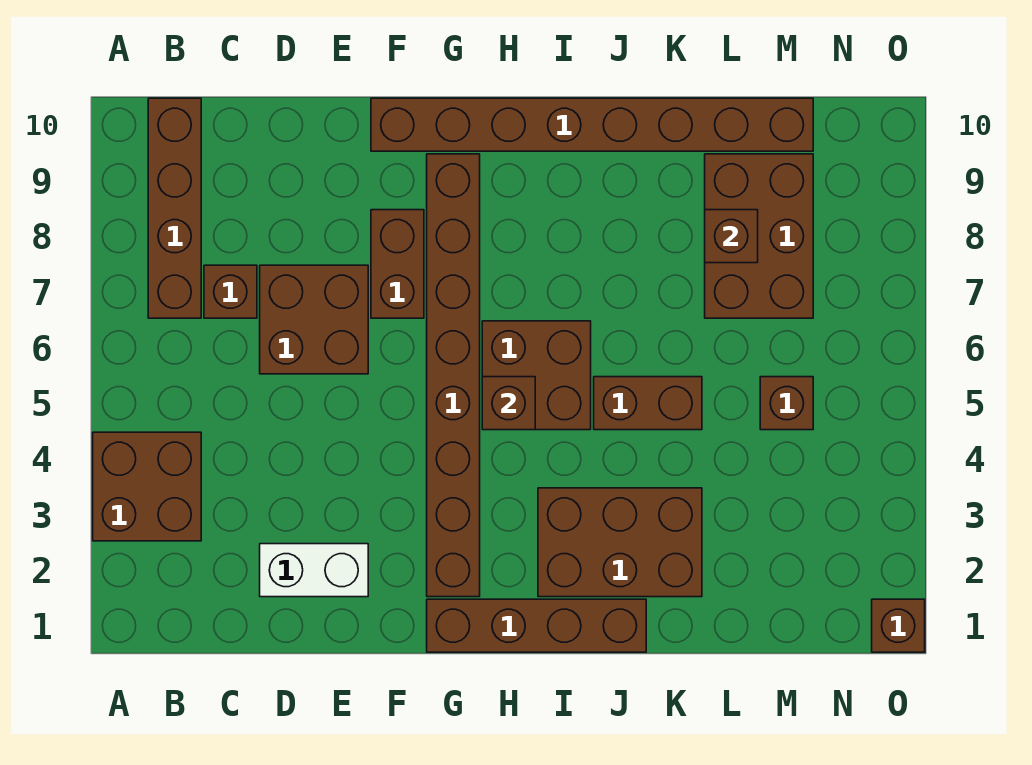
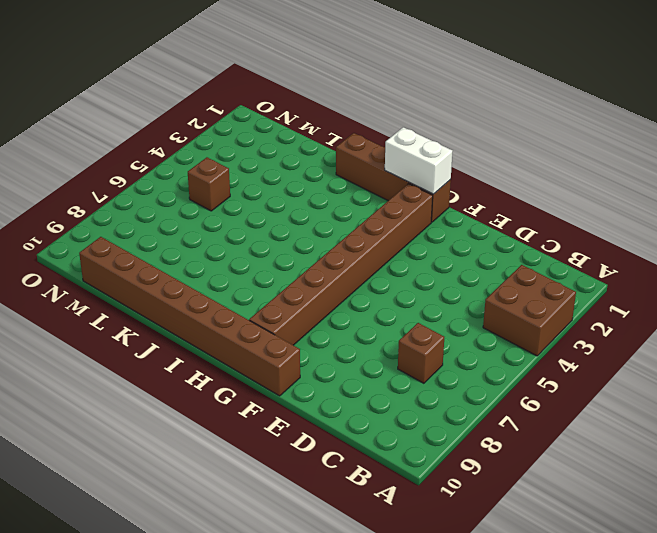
white 1x2 brick [385,127,452,194] -> white 1x2 brick moved to [260,544,368,597]
none -> brown 1x4 brick [148,98,201,318]
none -> brown 2x2 brick [260,265,368,374]
none -> brown 1x2 brick [371,210,424,318]

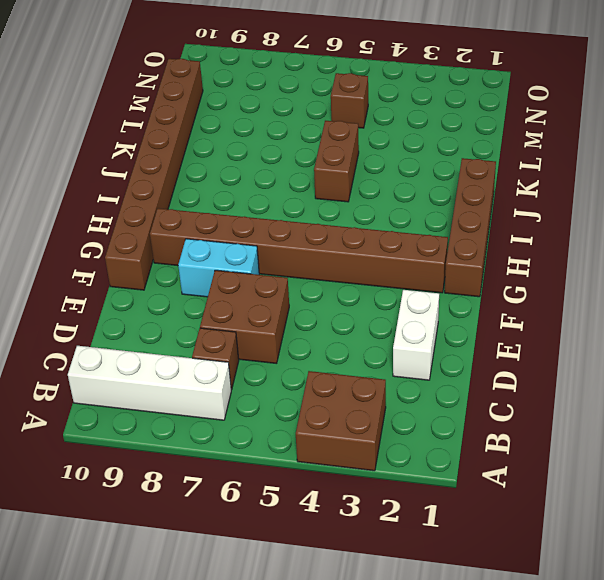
white 1x4 brick [68,346,231,420] -> brown 1x4 brick [148,98,201,318]
cyan 1x2 brick [178,239,259,297] -> brown 1x2 brick [371,210,424,318]
none -> brown 2x2 brick [482,321,591,430]
none -> brown 2x3 brick [538,488,702,597]
none -> brown 2x3 brick [705,154,813,318]

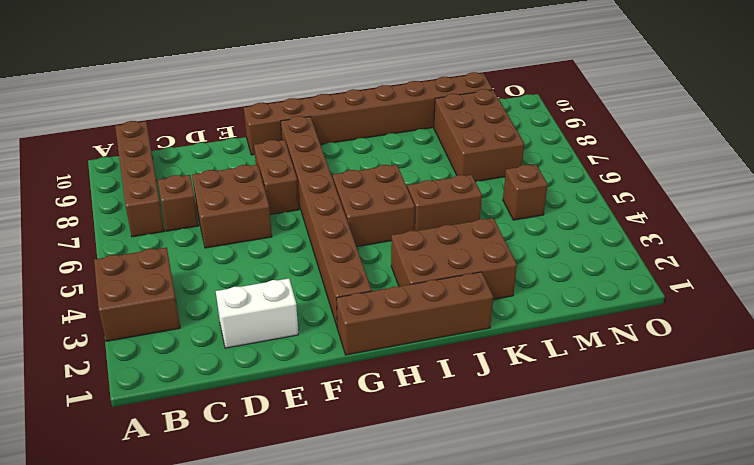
none -> brown 1x1 brick [872,599,925,652]
none -> brown 1x1 brick [482,377,535,430]
none -> brown 1x1 brick [705,210,758,263]

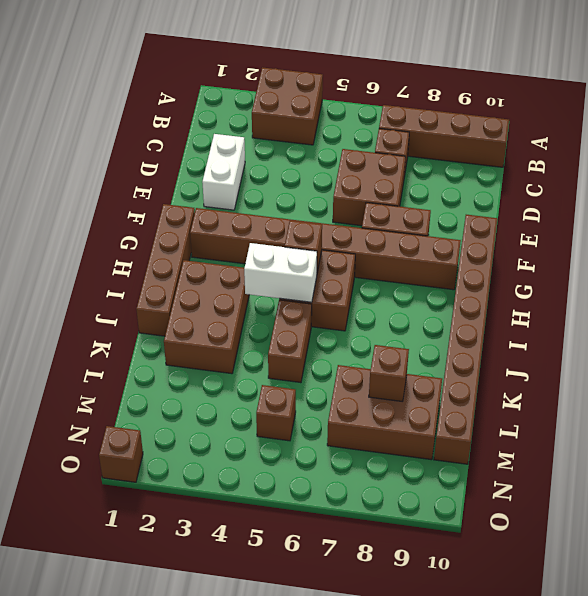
white 1x2 brick [244,243,317,302] -> none

